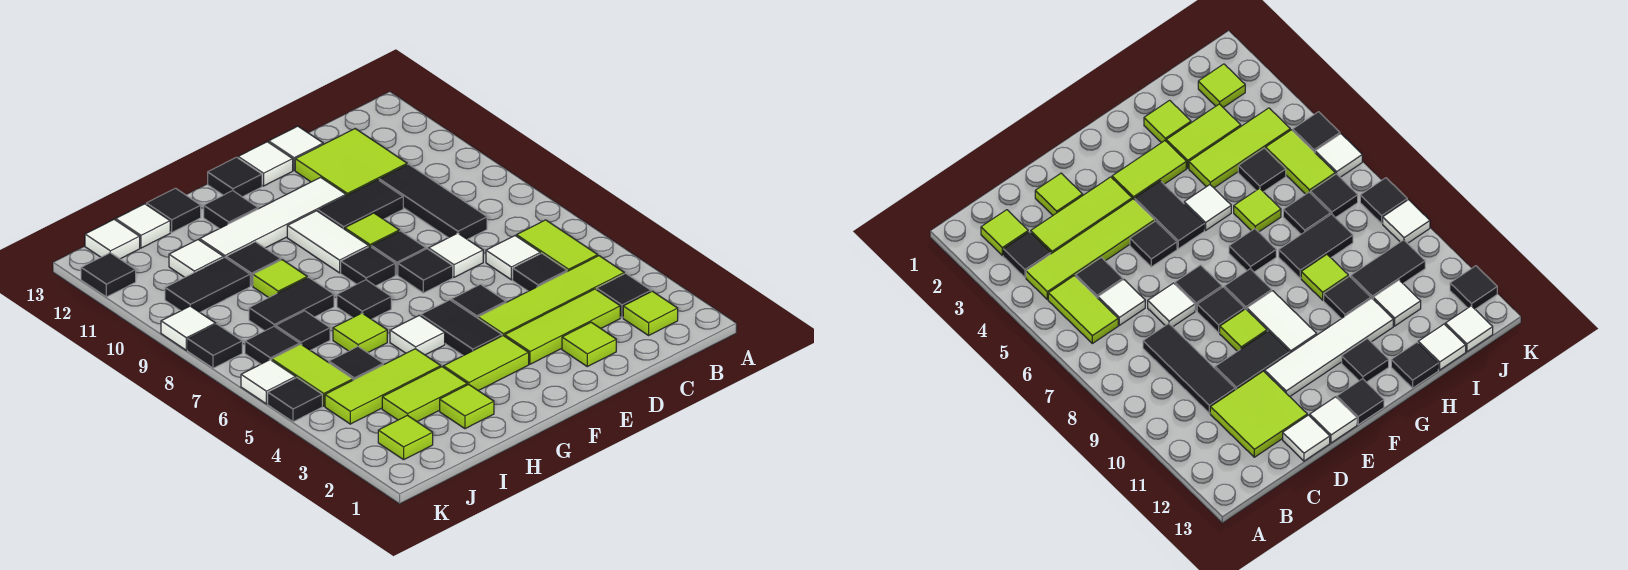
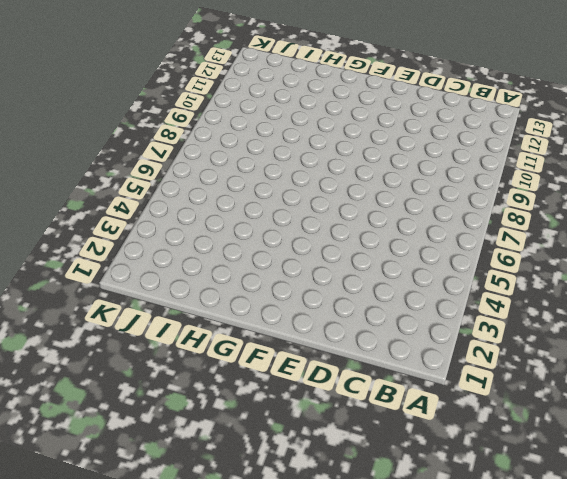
none -> lime 1x1 tile [623,291,678,335]
none -> black 1x1 tile [597,273,651,318]
none -> lime 1x4 tile [478,256,624,336]
none -> lime 1x2 tile [517,220,598,271]

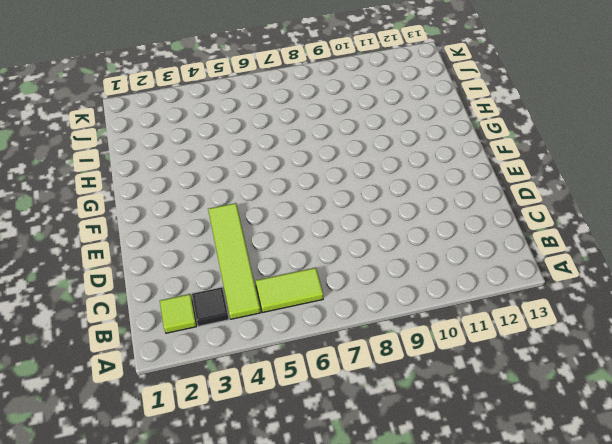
none -> lime 1x3 tile [505,289,620,364]
none -> black 1x1 tile [513,253,567,291]
none -> white 1x1 tile [486,236,540,280]
none -> black 1x3 tile [379,164,487,239]

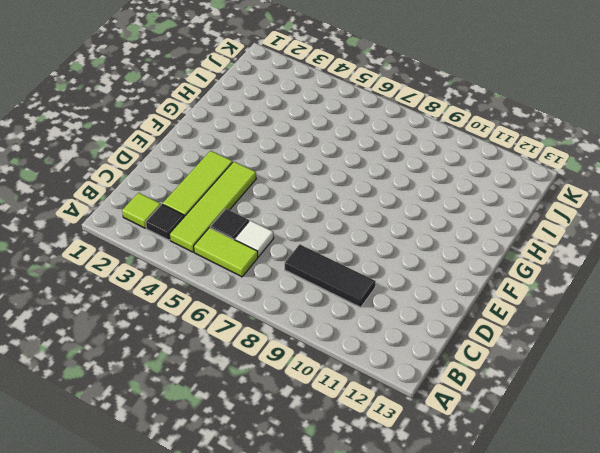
none -> lime 2x2 tile [295,129,407,195]
none -> lime 1x1 tile [562,322,616,367]
none -> white 1x1 tile [429,233,483,277]
none -> black 1x2 tile [318,180,403,229]

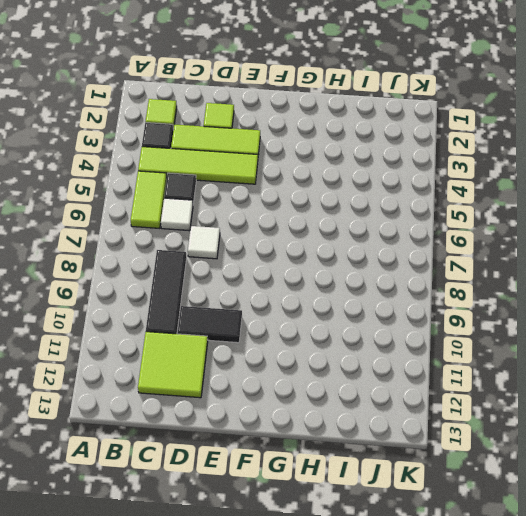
none -> white 1x1 tile [269,126,323,170]
none -> black 1x1 tile [451,284,506,318]
none -> black 1x1 tile [398,249,453,293]
none -> black 1x1 tile [371,231,426,275]

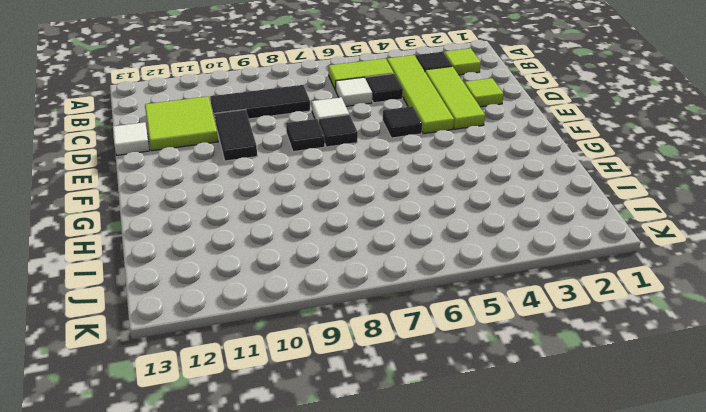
none -> lime 1x1 tile [345,213,399,247]
none -> white 1x4 tile [200,177,346,258]
none -> white 1x1 tile [238,142,293,186]
none -> lime 1x2 tile [443,336,529,391]

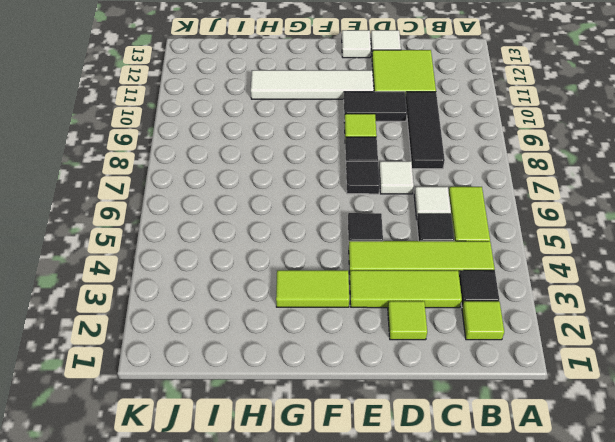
none -> black 1x2 tile [421,300,502,356]
none -> black 1x1 tile [341,247,395,286]
none -> white 1x2 tile [287,211,369,273]
none -> black 1x1 tile [208,157,262,197]

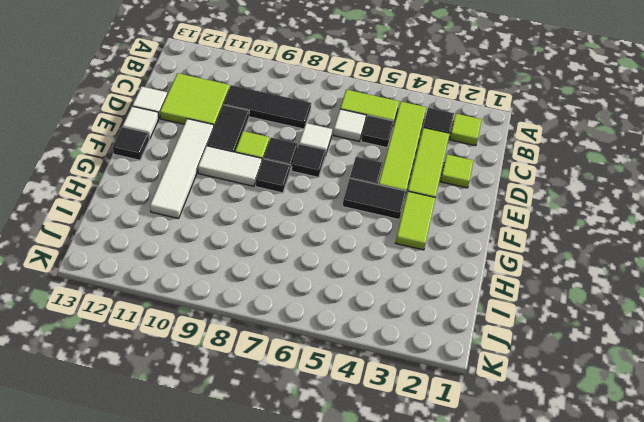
none -> white 1x1 tile [390,315,445,355]
none -> black 1x1 tile [337,280,391,319]
none -> black 1x1 tile [204,191,258,229]
none -> lime 1x1 tile [440,384,494,429]

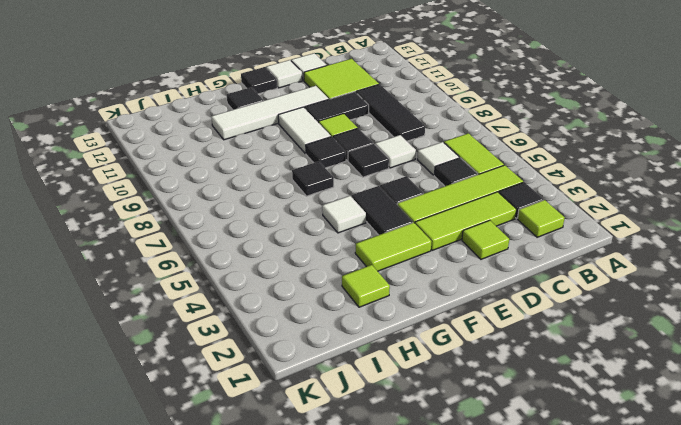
none -> lime 1x2 tile [382,367,467,422]
none -> lime 1x3 tile [325,349,441,424]
none -> lime 1x1 tile [333,313,387,353]
none -> black 1x2 tile [249,277,334,331]

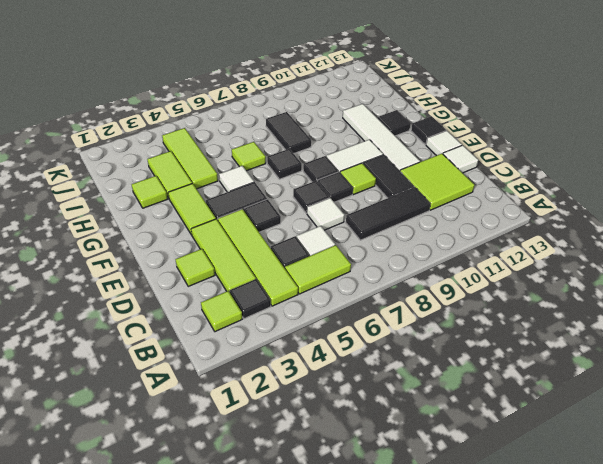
none -> lime 1x1 tile [253,260,307,298]
none -> black 1x1 tile [226,242,281,286]
none -> black 1x1 tile [146,188,201,232]
none -> black 1x1 tile [329,347,383,380]

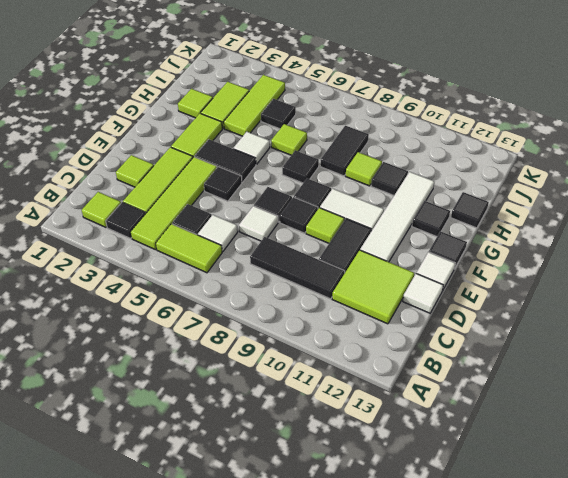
none -> black 1x1 tile [276,311,330,350]
none -> black 1x2 tile [165,257,250,312]
none -> white 1x1 tile [169,240,224,277]
none -> white 1x1 tile [116,204,170,248]

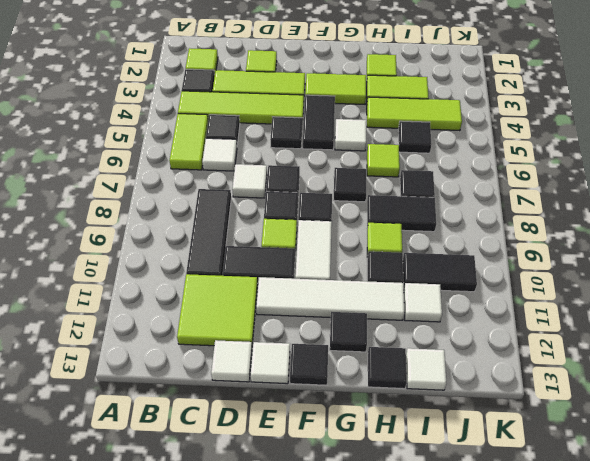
none -> lime 1x1 tile [378,415,433,460]
none -> lime 1x2 tile [272,344,353,406]
none -> black 1x1 tile [245,326,300,364]
none -> white 1x1 tile [85,219,140,259]

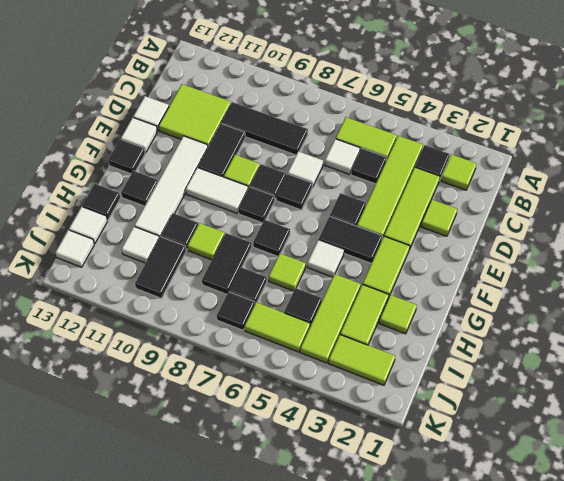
lime 1x2 tile [329,335,395,385] -> lime 1x1 tile [378,415,433,460]
none -> black 1x1 tile [268,378,322,422]
none -> white 1x1 tile [241,360,296,404]
none -> black 1x1 tile [188,324,242,368]
none -> white 1x1 tile [161,306,216,350]

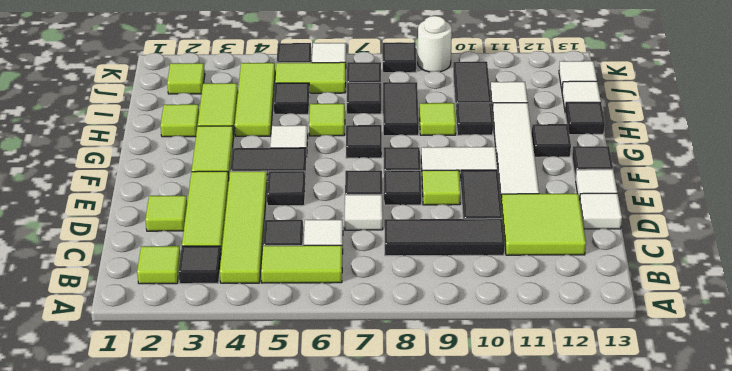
white 1x1 round brick [418,16,452,72] -> white 1x1 tile [161,306,216,350]
none -> black 1x1 tile [81,253,136,297]

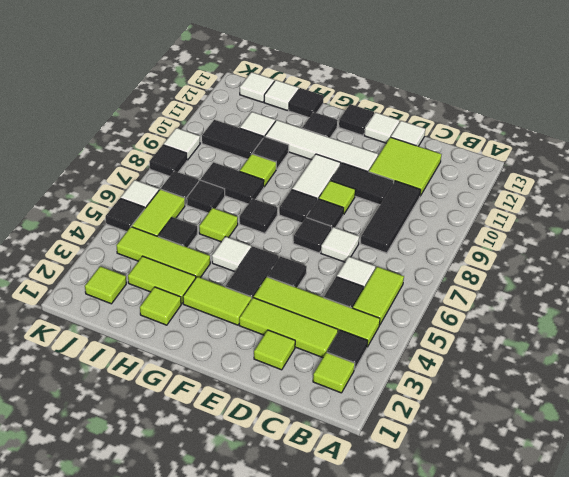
none -> black 1x1 tile [81,253,136,297]

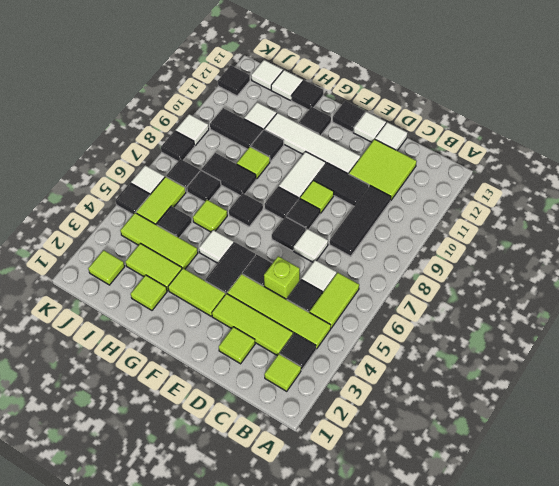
lime 1x1 brick [264,256,300,299] -> none

